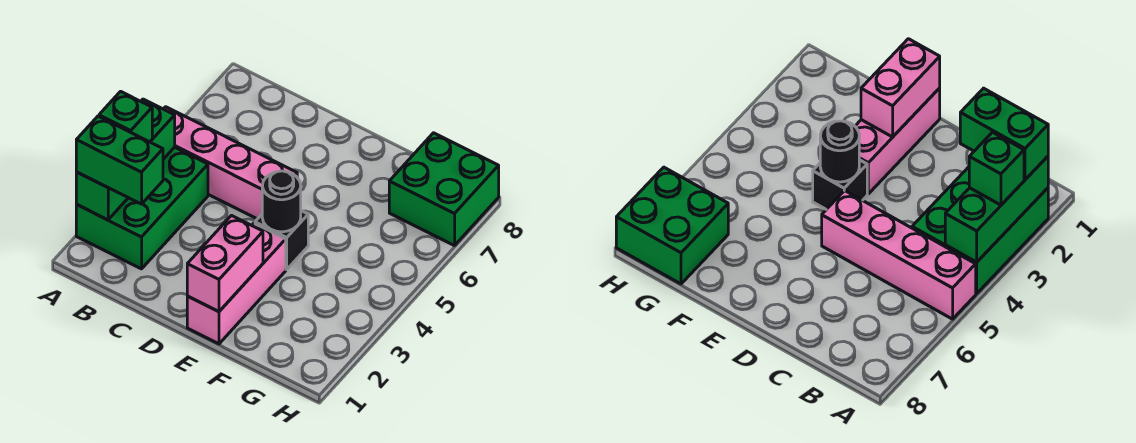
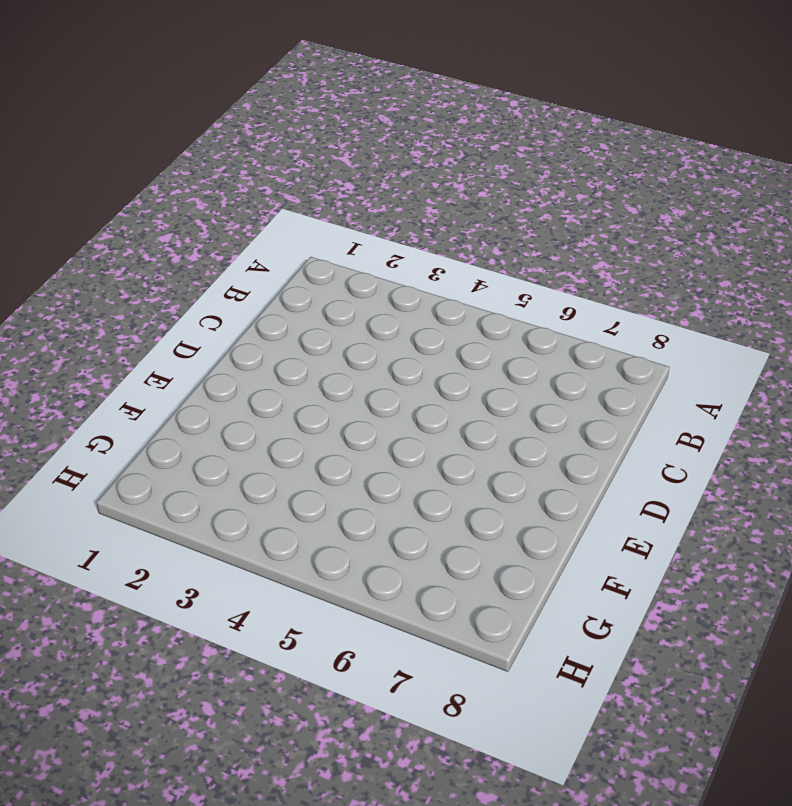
none -> green 2x3 brick [76,147,208,269]
none -> pink 1x4 brick [164,107,297,219]

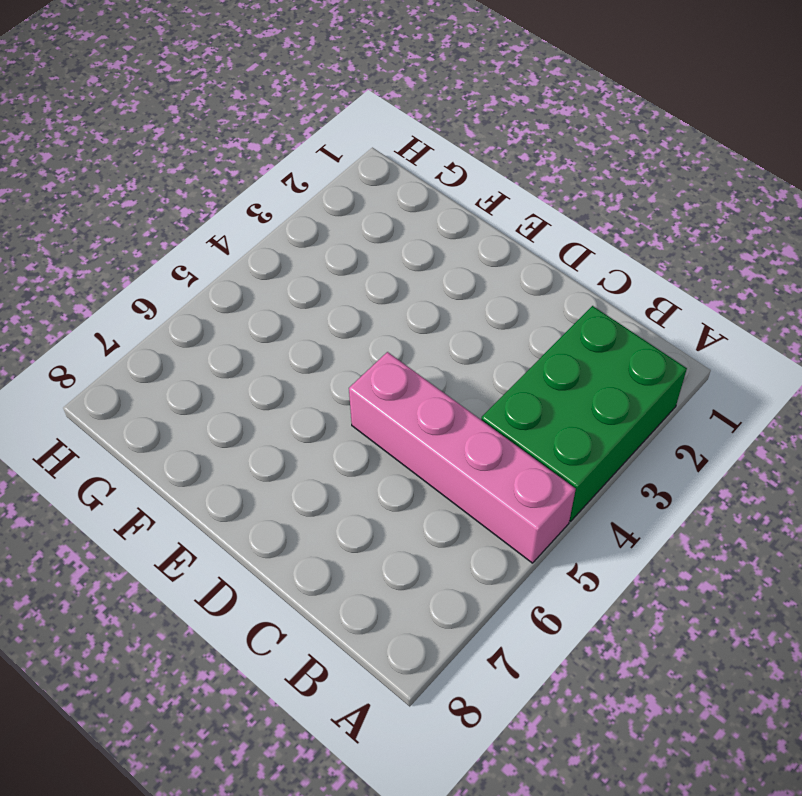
none -> pink 1x3 brick [187,223,286,344]
none -> black 1x1 brick [255,211,308,270]

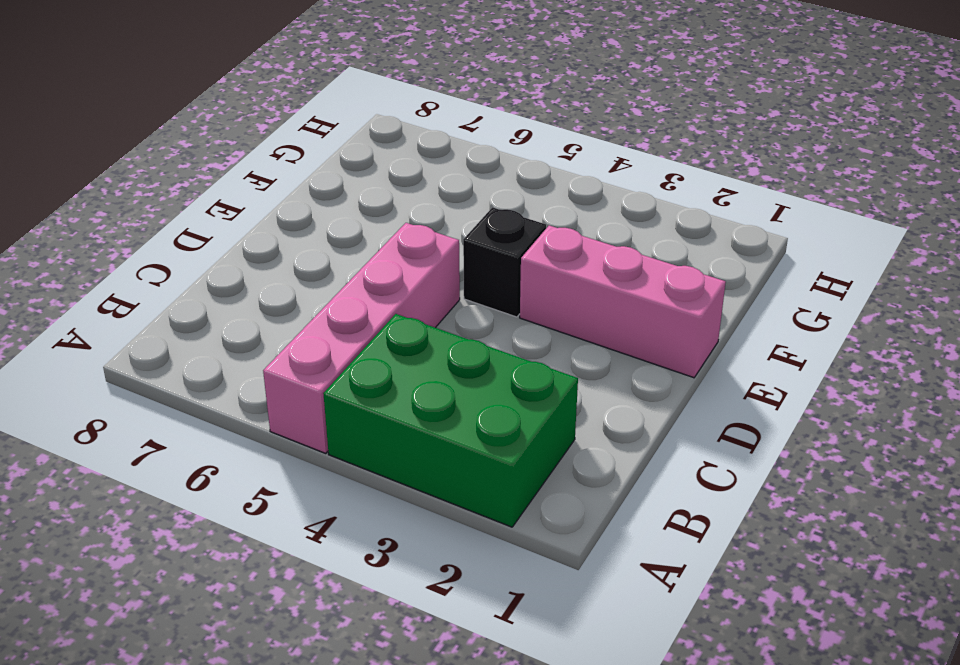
none -> green 2x2 brick [389,133,499,246]
none -> green 1x3 brick [76,99,175,220]

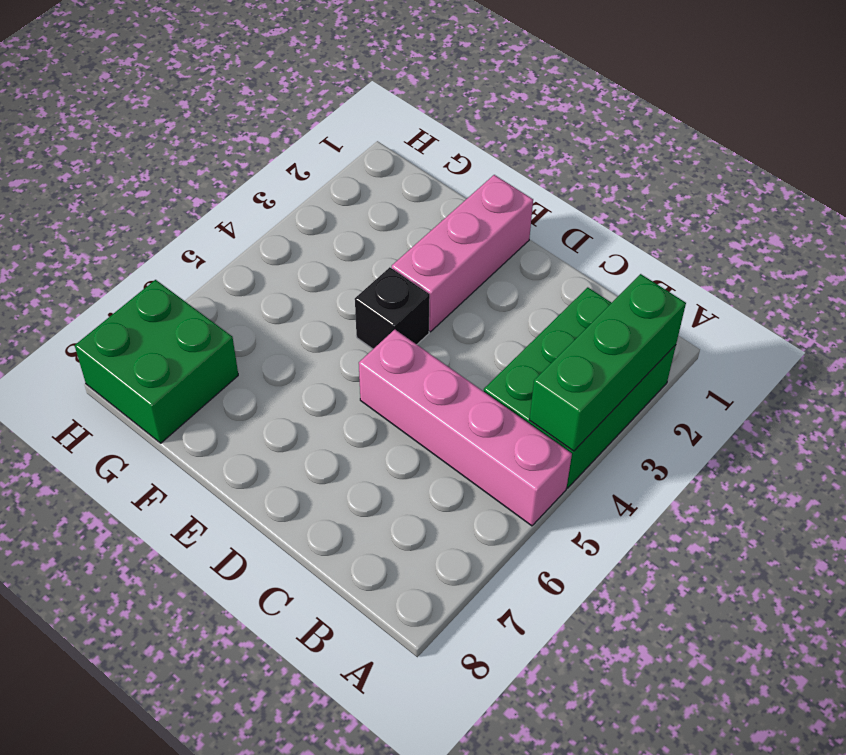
none -> pink 1x2 brick [187,216,263,312]
none -> black 1x1 round brick [262,171,301,232]

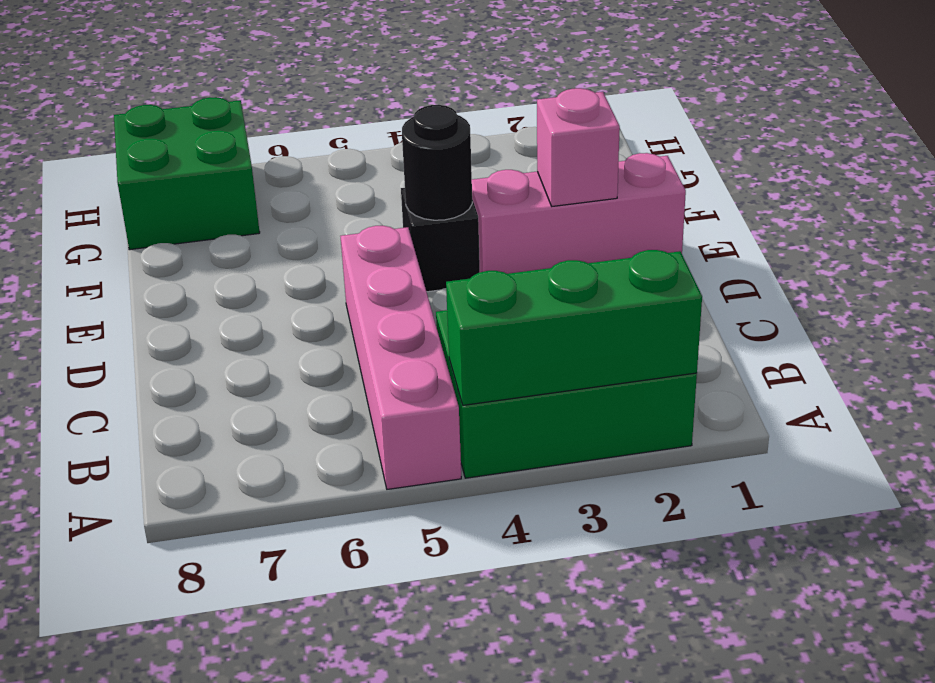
pink 1x1 brick [537,88,620,206] -> pink 1x2 brick [187,216,263,312]
none -> green 1x2 brick [76,116,163,204]
none -> green 1x1 brick [99,91,152,142]

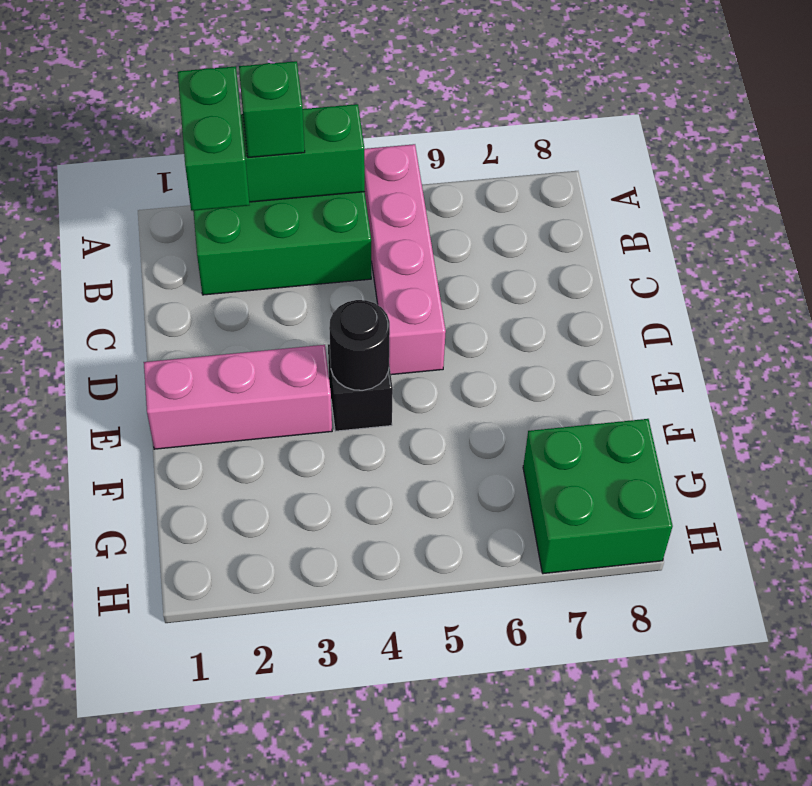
none -> pink 1x2 brick [187,216,263,312]

